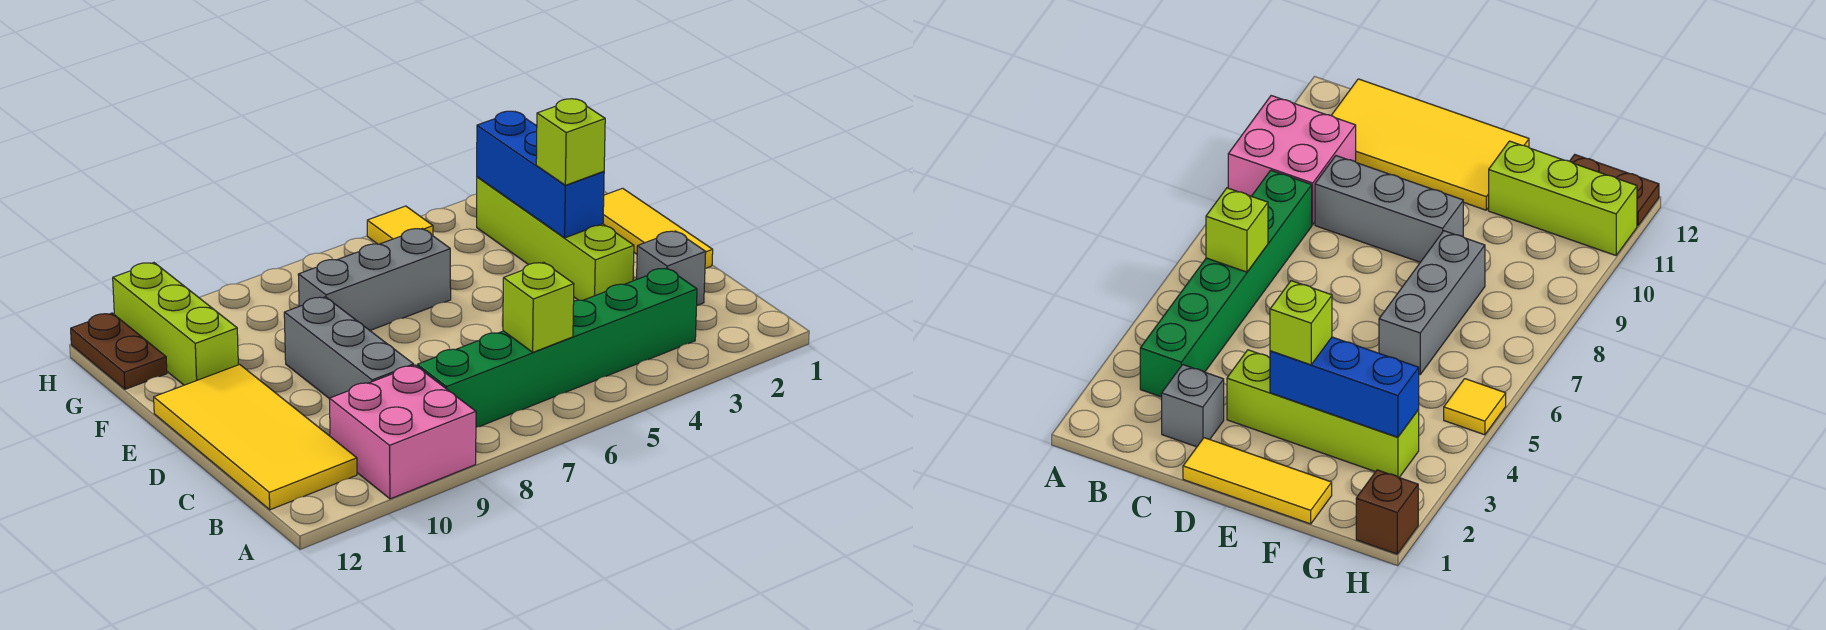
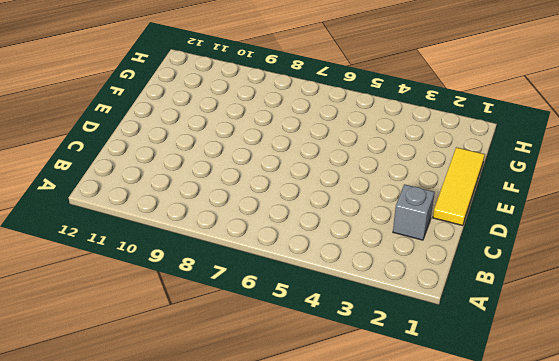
none -> pink 2x2 brick [329,365,476,499]
none -> green 1x6 brick [417,268,697,427]
none -> yellow 2x4 tile [154,364,357,510]

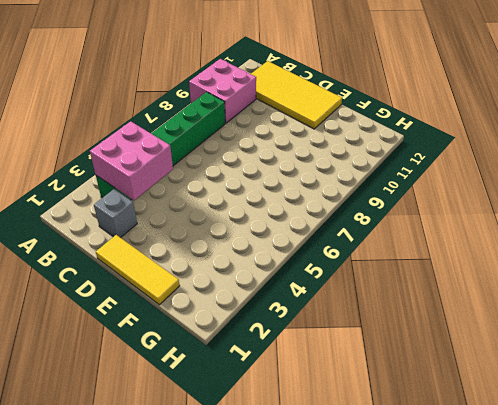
pink 2x2 brick [90,121,173,200] -> none
none -> grey 1x3 brick [284,297,414,398]
none -> lime 1x4 brick [477,177,634,301]
none -> grey 1x3 brick [298,228,451,330]

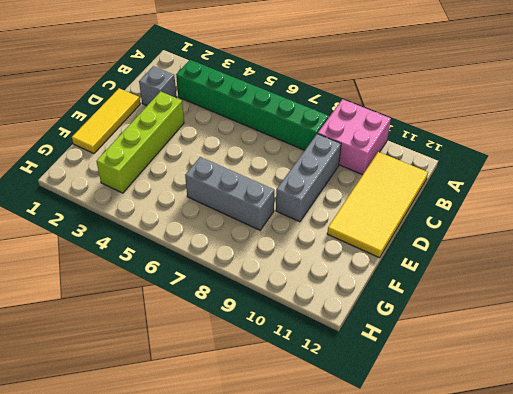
none -> lime 1x3 brick [113,263,238,385]
none -> brown 1x2 plate [71,313,167,389]
none -> brown 1x1 brick [1356,470,1418,554]

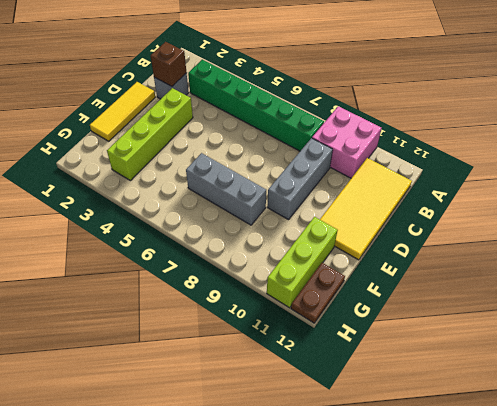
brown 1x1 brick [151,42,187,86] -> brown 1x1 brick moved to [1356,470,1418,554]
none -> yellow 1x1 tile [367,206,433,244]
none -> lime 1x1 brick [503,262,574,352]
none -> blue 1x3 brick [477,111,604,238]

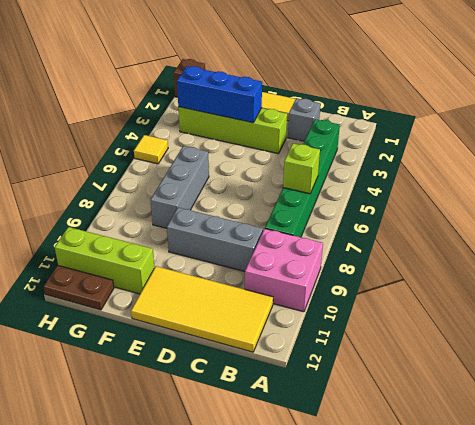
none -> lime 1x1 brick [536,99,605,185]

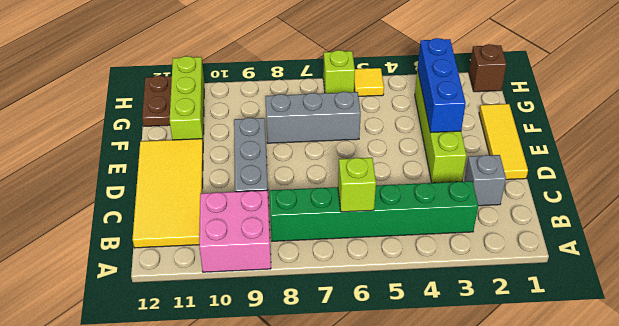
lime 1x1 brick [323,50,355,93] -> lime 1x1 brick moved to [536,99,605,185]

